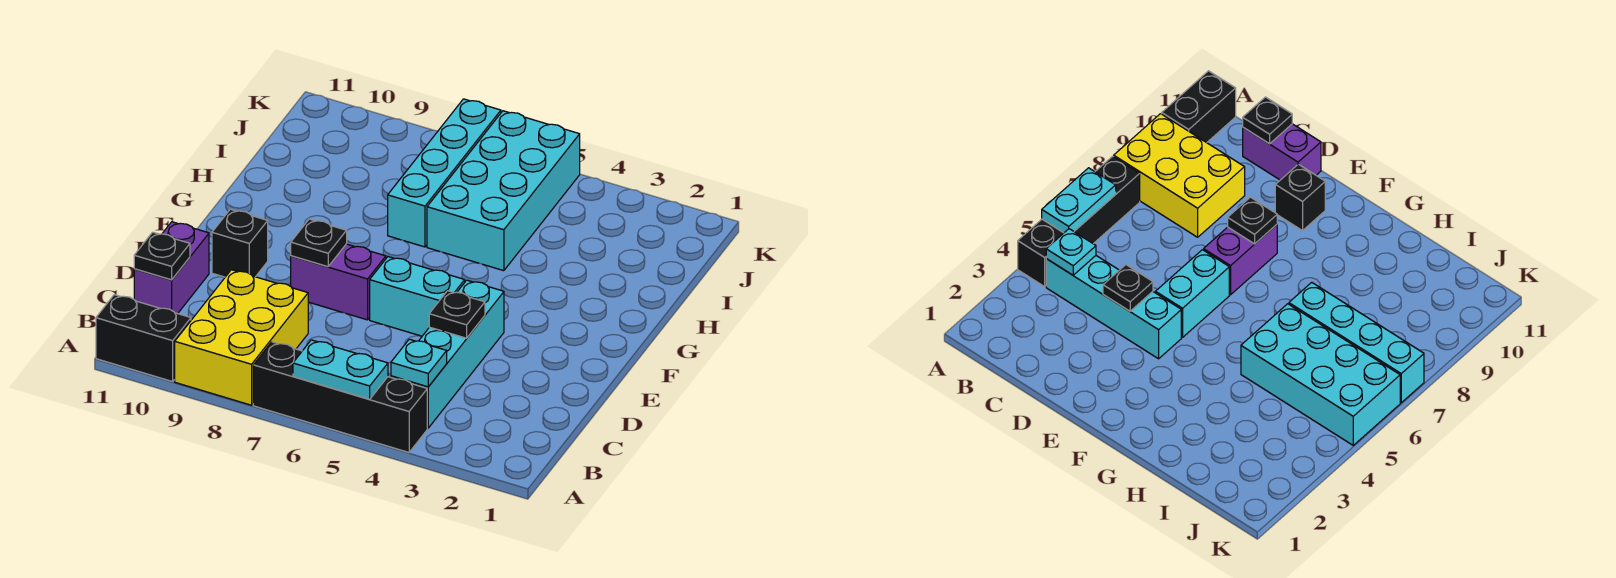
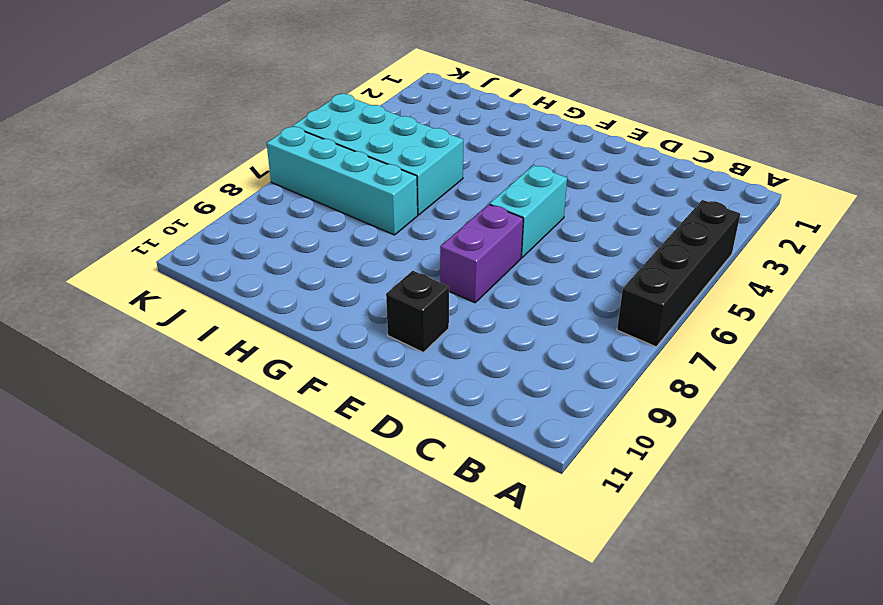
none -> yellow 2x3 brick [175,270,308,405]
none -> black 1x2 brick [96,295,191,382]
none -> cyan 1x4 brick [391,280,504,428]

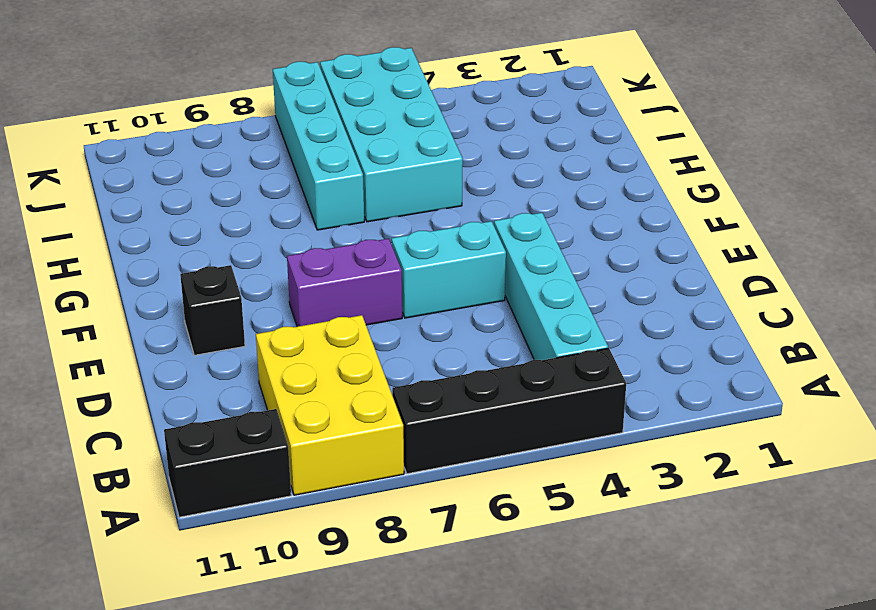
none -> purple 1x2 brick [134,222,209,314]
none -> cyan 1x2 plate [293,340,388,399]
none -> cyan 1x1 plate [391,339,447,387]

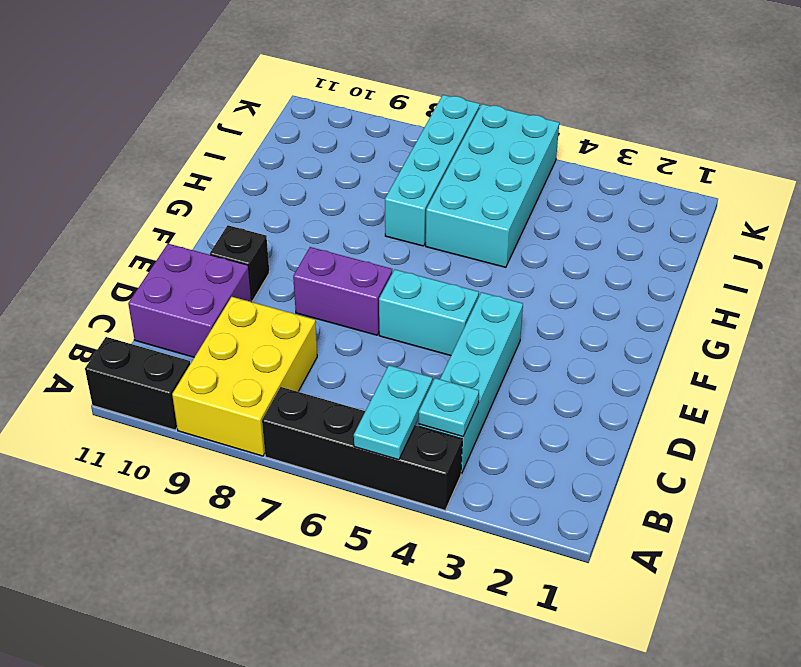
cyan 1x2 plate [354,365,432,460] -> cyan 1x2 plate turned to [293,340,388,399]
purple 2x2 brick [128,244,252,357] -> purple 1x2 brick [134,222,209,314]
none -> black 1x1 plate [134,232,190,280]
none -> black 1x1 plate [429,291,485,338]
none -> black 1x1 plate [291,219,347,267]

